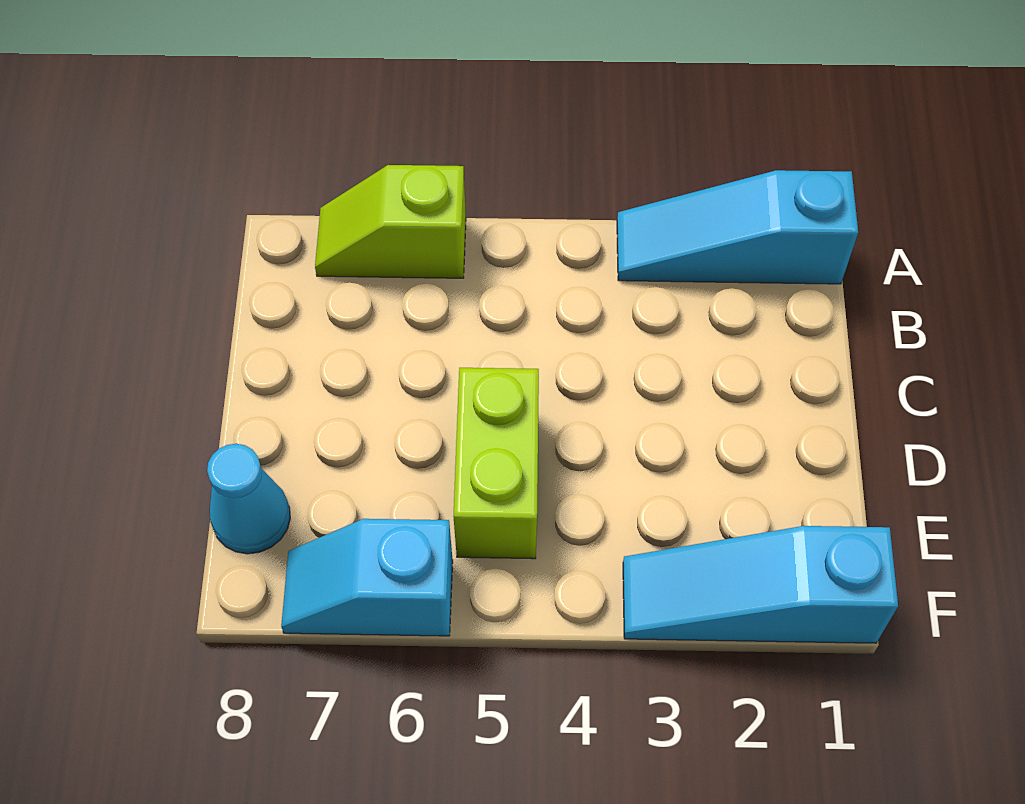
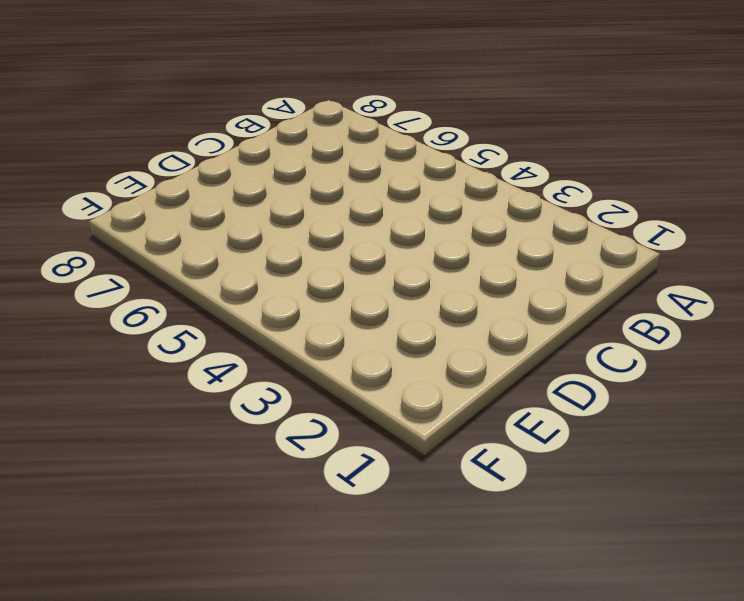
none -> cyan 1x3 slope [617,170,858,284]
none -> lime 1x2 slope [315,165,466,278]

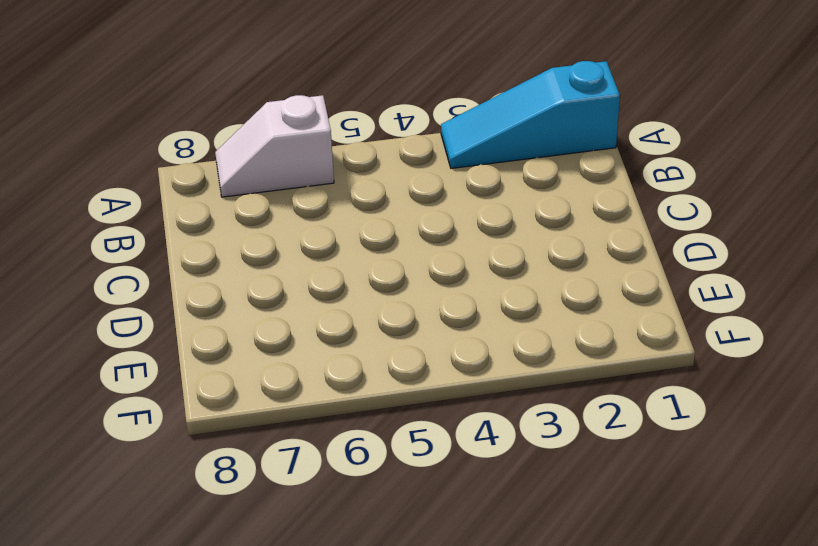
white 1x2 slope [215,95,334,197] -> lime 1x2 slope [315,165,466,278]
none -> lime 1x2 brick [454,368,539,559]
none -> cyan 1x1 cone [207,444,290,554]

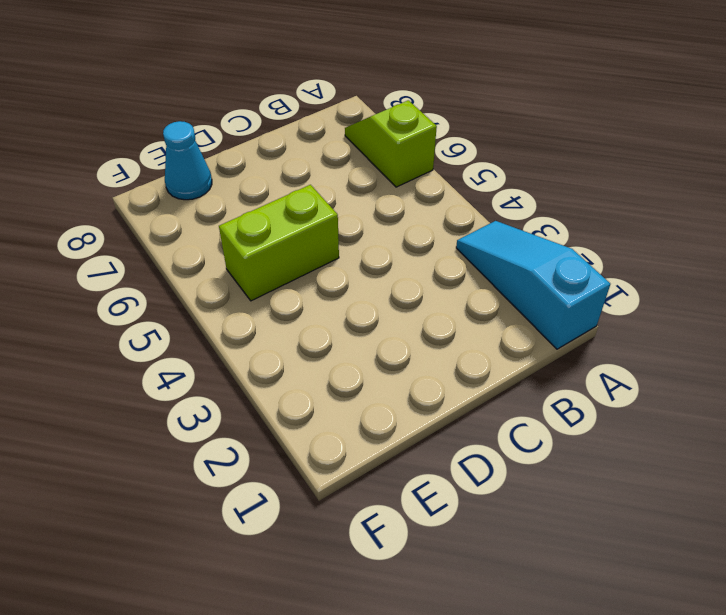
none -> cyan 1x3 slope [623,526,898,643]
none -> cyan 1x2 slope [281,519,453,636]

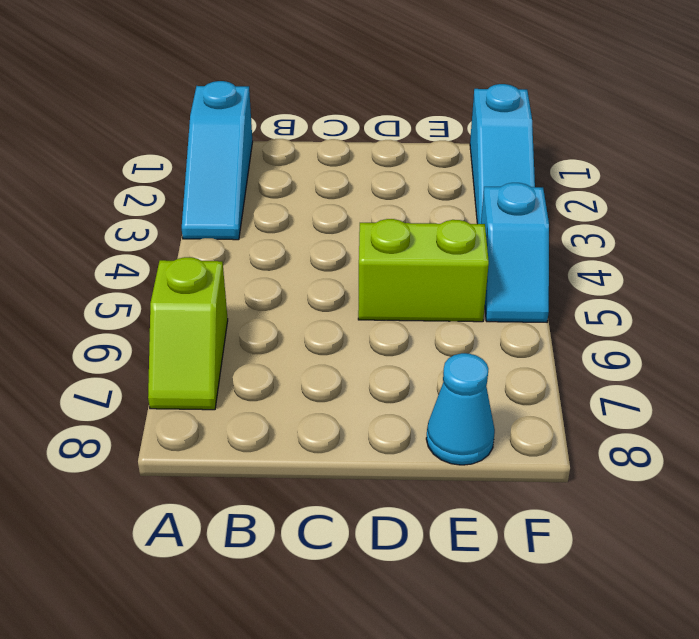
cyan 1x2 slope [481,183,549,322] -> cyan 1x2 slope moved to [281,519,453,636]

